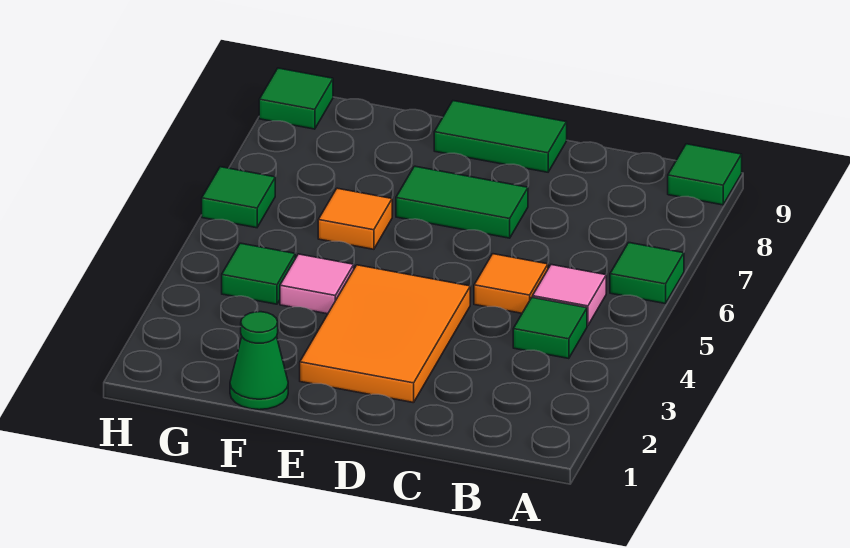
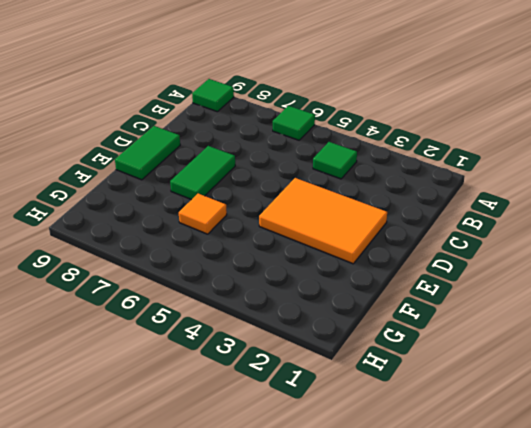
none -> pink 1x1 tile [533,265,606,326]
none -> orange 1x1 tile [474,254,548,313]
none -> green 1x1 cone [230,312,288,410]

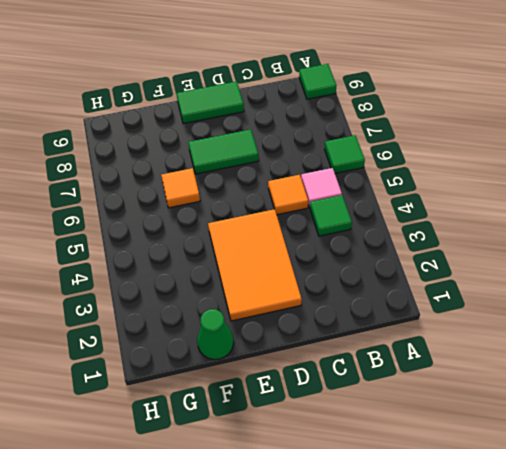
none -> pink 1x1 tile [280,254,354,314]
none -> green 1x1 tile [222,243,295,304]
none -> green 1x1 tile [202,167,275,228]

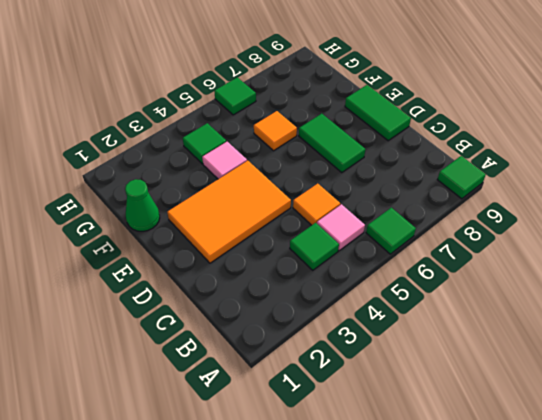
none -> green 1x1 tile [259,68,333,129]

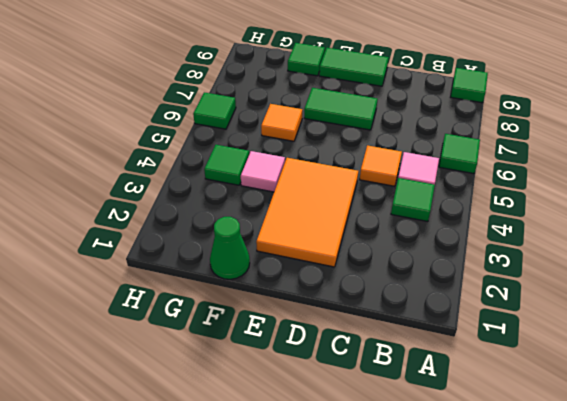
green 1x1 tile [288,43,325,76] -> green 1x1 tile moved to [259,68,333,129]

